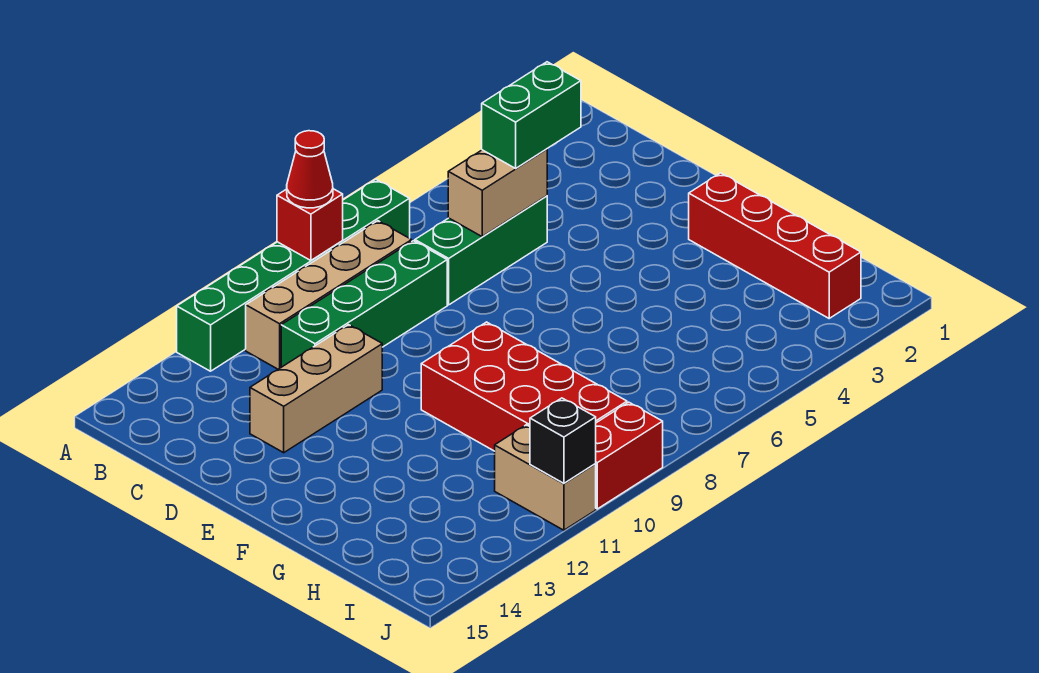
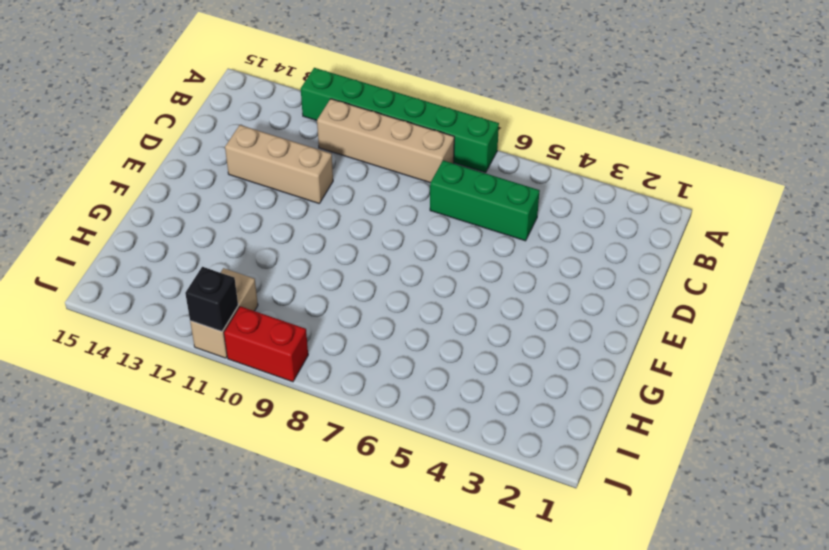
none -> green 1x4 brick [281,241,447,367]
none -> red 1x4 brick [689,173,861,318]
none -> red 2x4 brick [421,322,627,451]

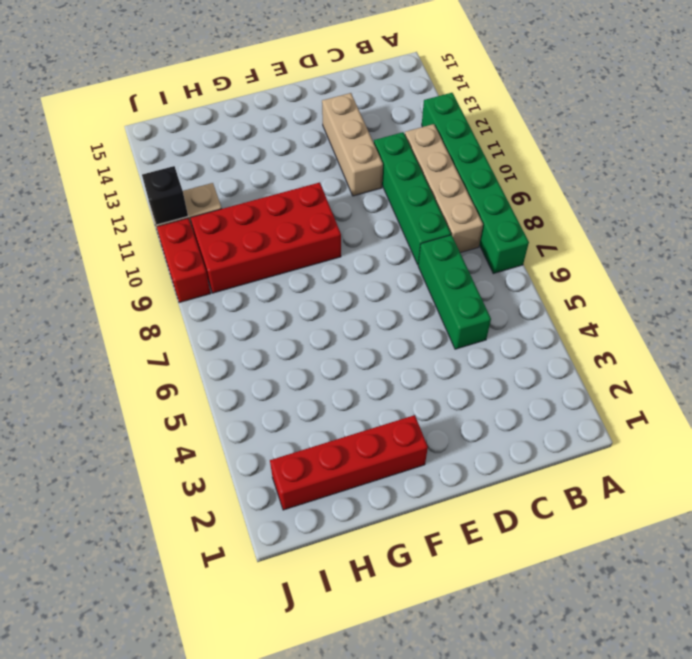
none -> red 1x1 brick [277,189,343,261]
none -> tan 1x2 brick [448,149,547,237]
none -> red 1x1 cone [287,131,333,208]

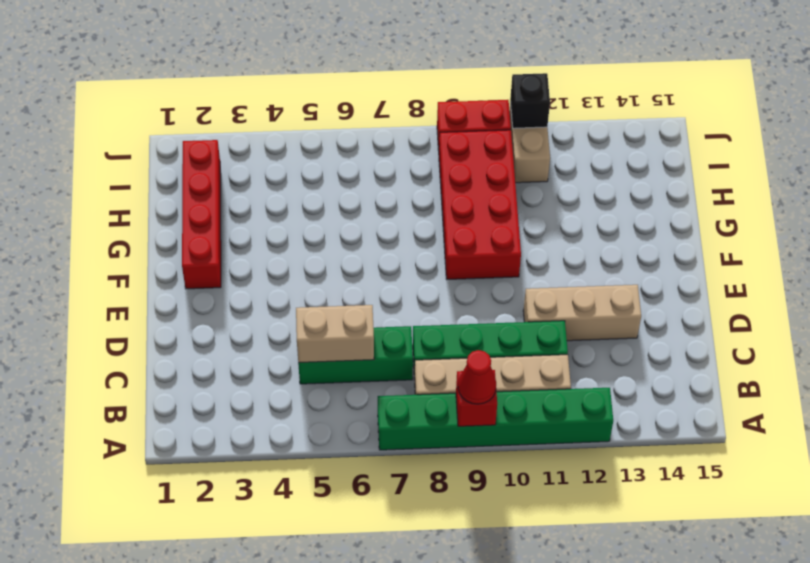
none -> green 1x2 brick [482,62,581,168]

